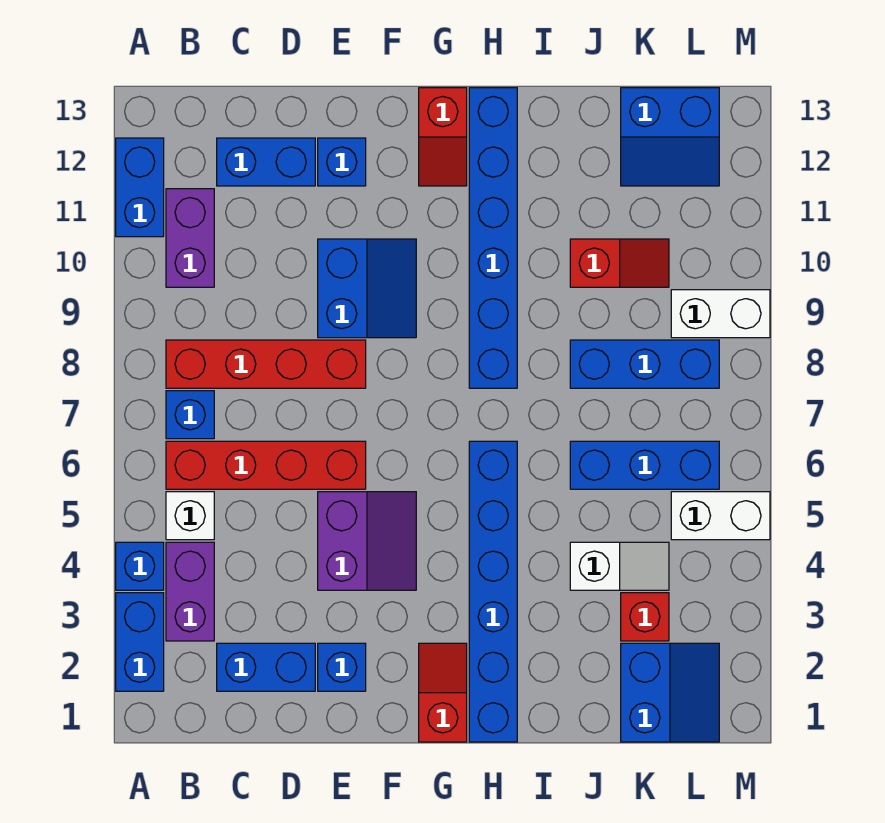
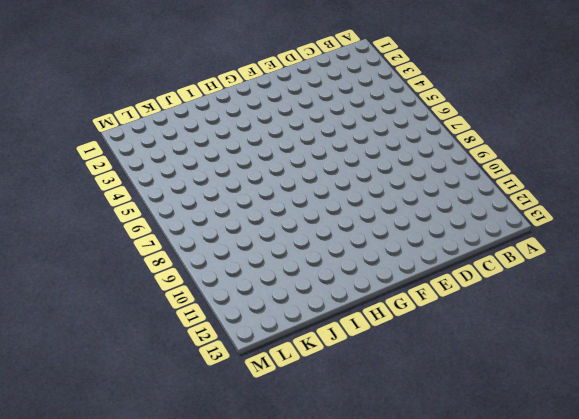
none -> blue 1x2 brick [116,593,164,691]
none -> blue 1x1 brick [116,542,164,590]
none -> blue 1x2 brick [116,138,164,237]

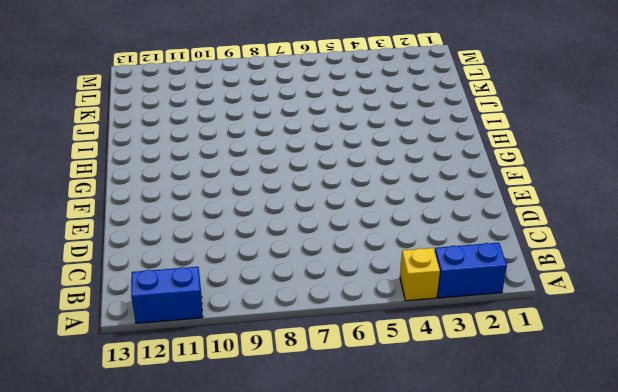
yellow 1x1 brick [400,248,440,301] -> blue 1x1 brick [116,542,164,590]
none -> purple 1x2 brick [166,542,214,641]
none -> white 1x1 brick [166,492,214,540]
none -> red 1x4 brick [166,441,366,489]

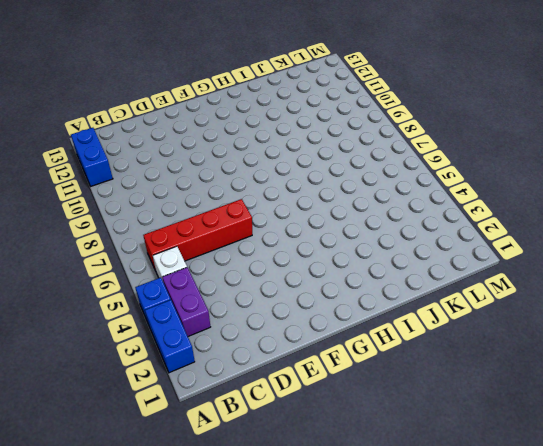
none -> blue 1x1 brick [166,391,214,439]
none -> red 1x4 brick [166,340,366,388]
none -> purple 1x2 brick [166,189,214,287]

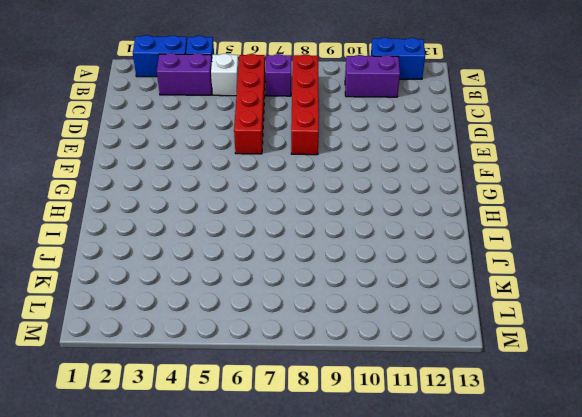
purple 1x1 brick [265,54,291,96] -> blue 1x1 brick [166,391,214,439]
none -> blue 1x2 brick [217,643,315,691]
none -> blue 1x2 brick [217,138,315,186]
none -> blue 1x1 brick [318,643,366,691]

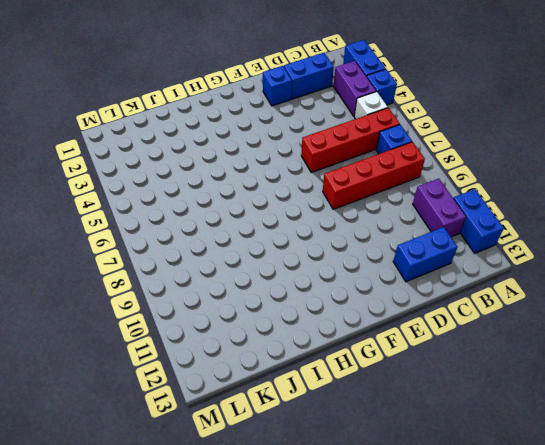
none -> purple 2x2 slope [318,492,416,590]
none -> blue 2x2 slope [318,239,416,338]
none -> blue 1x1 brick [318,138,366,186]

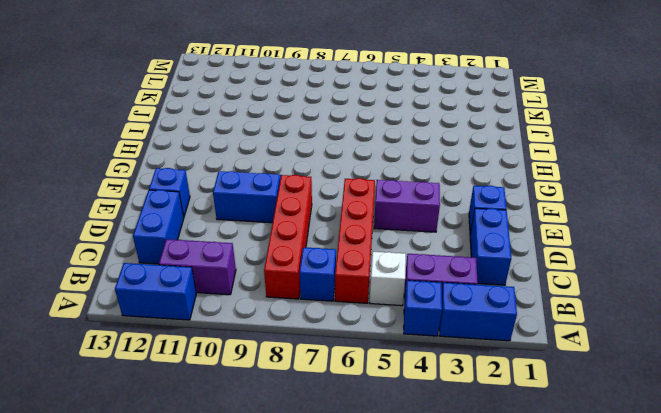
none -> red 1x2 slope [419,643,467,742]
none -> red 1x2 slope [419,88,467,186]
none -> blue 1x6 brick [469,441,517,742]

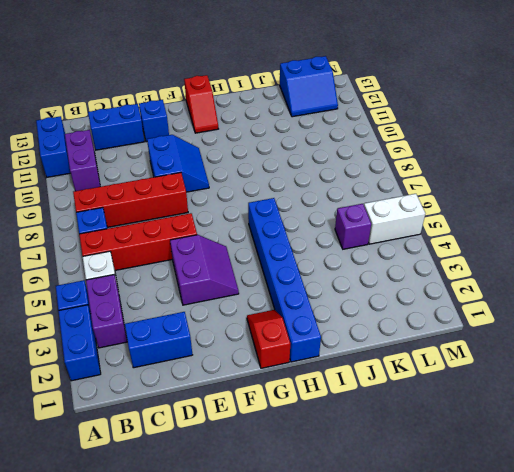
purple 1x1 brick [335,204,371,249] -> none
none -> blue 1x1 brick [318,643,366,691]
none -> blue 1x6 brick [469,88,517,388]
none -> white 1x2 slope [570,542,669,590]

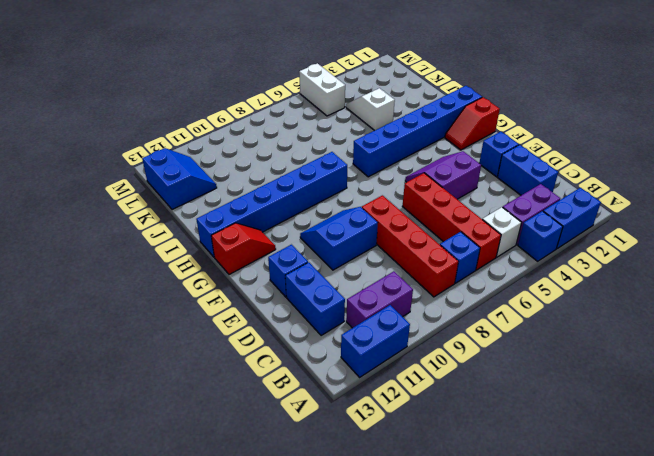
none -> blue 1x3 brick [570,441,719,489]
none -> blue 1x3 brick [570,340,719,388]
none -> red 1x2 slope [570,239,669,287]

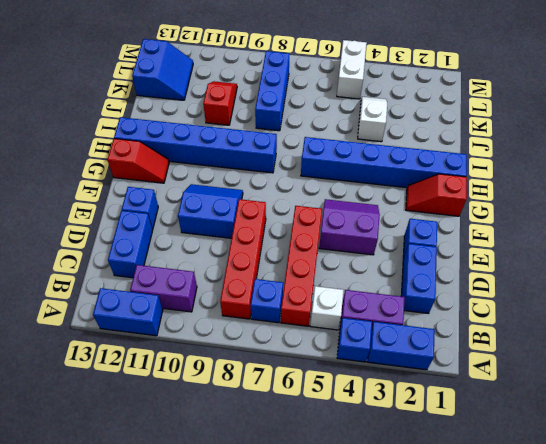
none -> blue 1x3 brick [570,441,719,489]
none -> blue 2x2 slope [621,643,719,742]
none -> red 1x1 brick [621,593,669,641]

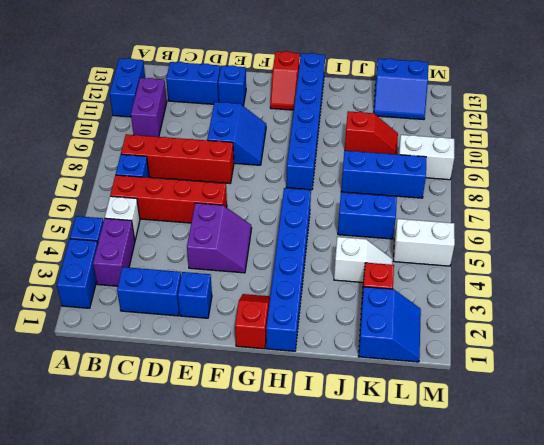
blue 1x2 brick [338,192,397,239] -> blue 1x3 brick [570,441,719,489]

